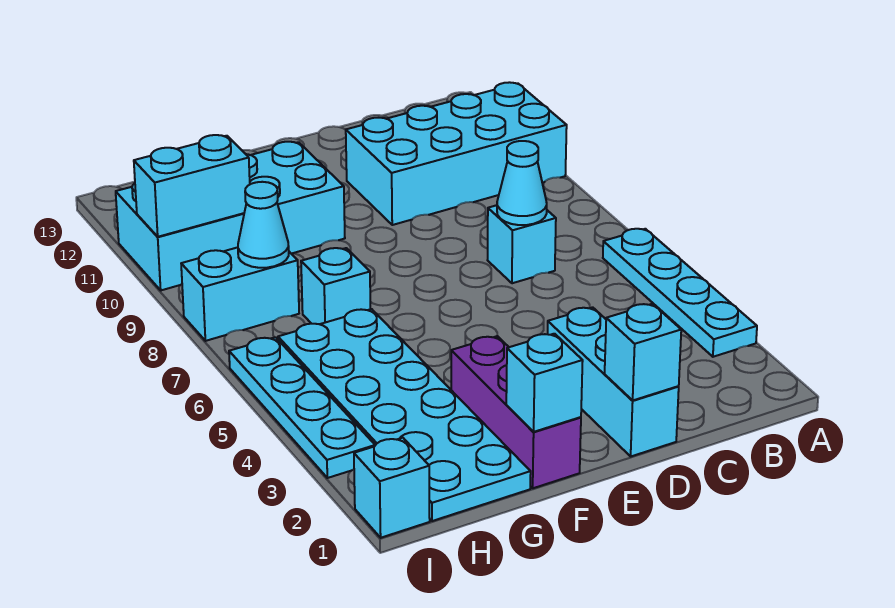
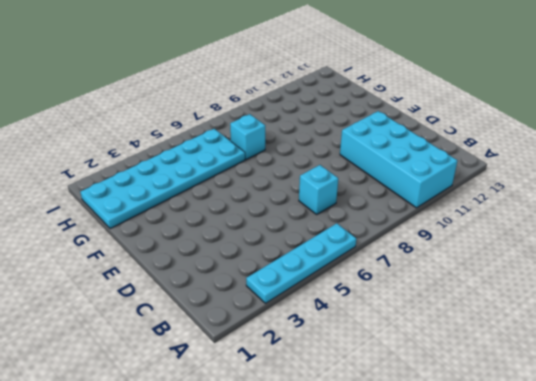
none -> cyan 1x3 brick [548,307,679,456]
none -> purple 1x3 brick [451,336,581,488]
none -> cyan 2x4 brick [116,142,345,290]

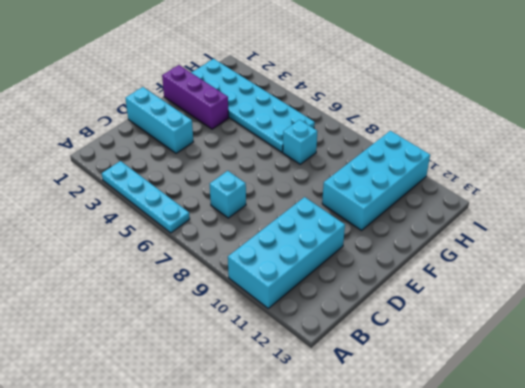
none -> cyan 1x2 brick [181,247,299,341]
none -> cyan 1x1 brick [354,438,430,538]
none -> cyan 1x4 plate [229,337,375,478]

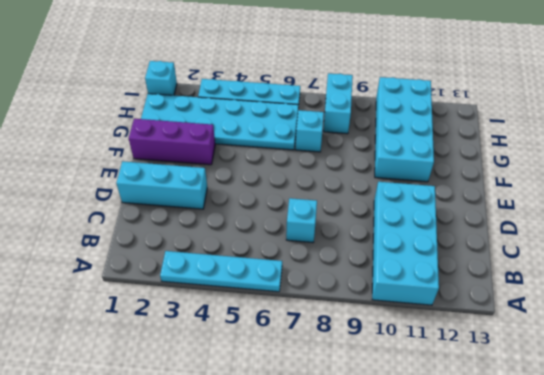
none -> cyan 1x1 cone [497,141,547,225]
none -> cyan 1x1 brick [605,304,681,401]
none -> cyan 1x1 brick [506,334,583,432]

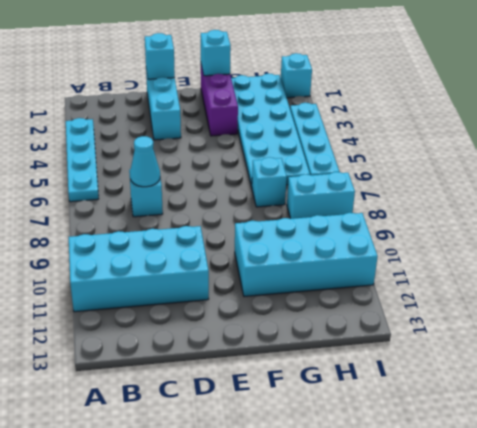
none -> cyan 1x1 cone [238,182,289,268]
none -> cyan 1x2 brick [134,135,250,237]

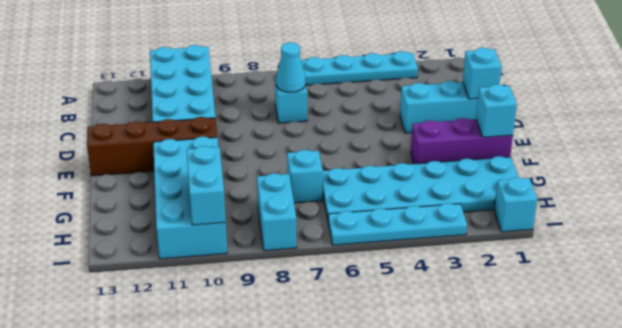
brown 1x4 brick [87,117,217,176] -> none
none -> cyan 1x1 cone [238,182,289,268]

